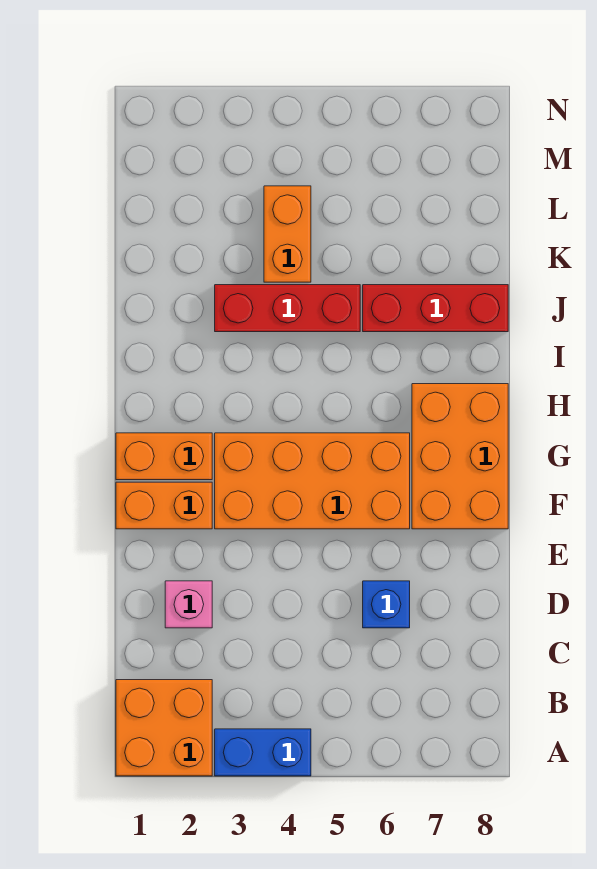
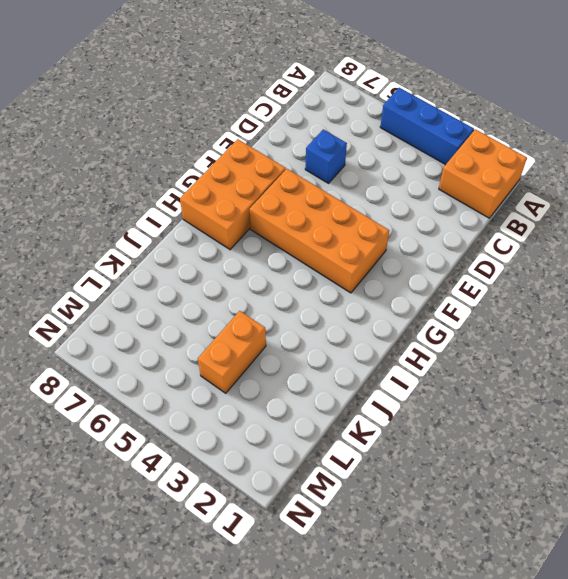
blue 1x3 brick [380,88,474,165] -> blue 1x2 brick [215,729,311,776]
none -> pink 1x1 brick [165,581,212,628]
none -> orange 1x2 brick [116,482,212,529]

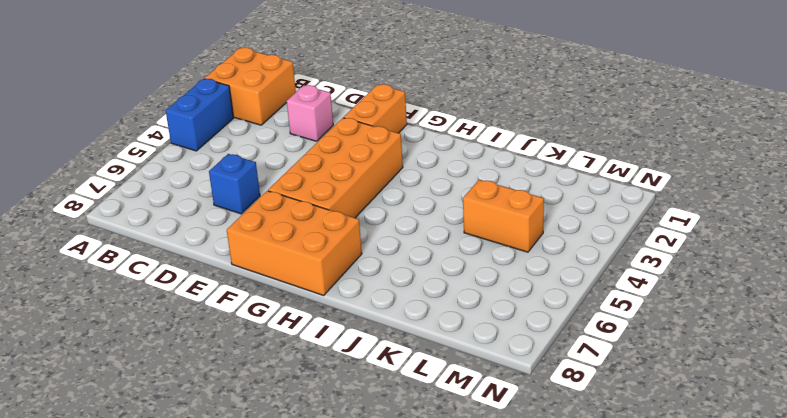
none -> orange 1x2 brick [116,433,212,480]
none -> red 1x3 brick [215,285,360,332]

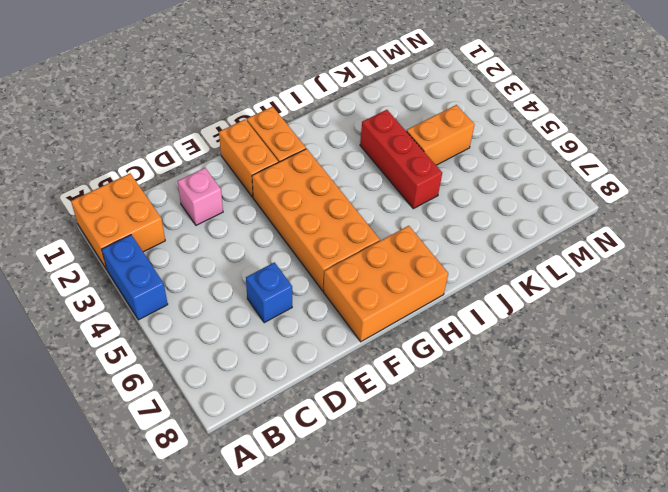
none -> red 1x3 brick [363,285,508,332]

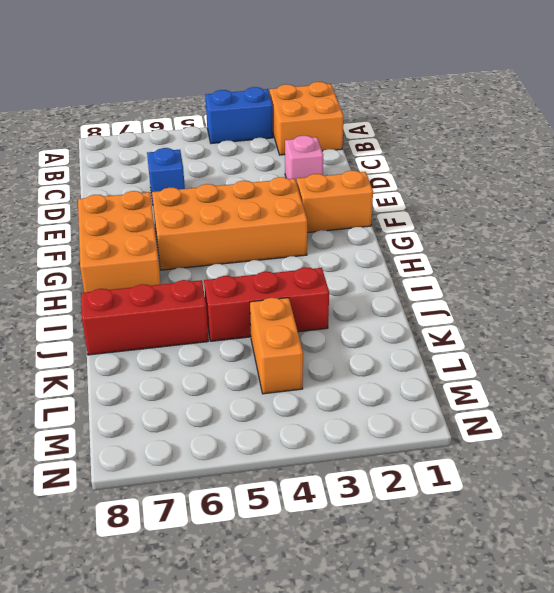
none -> orange 1x2 brick [116,433,212,480]

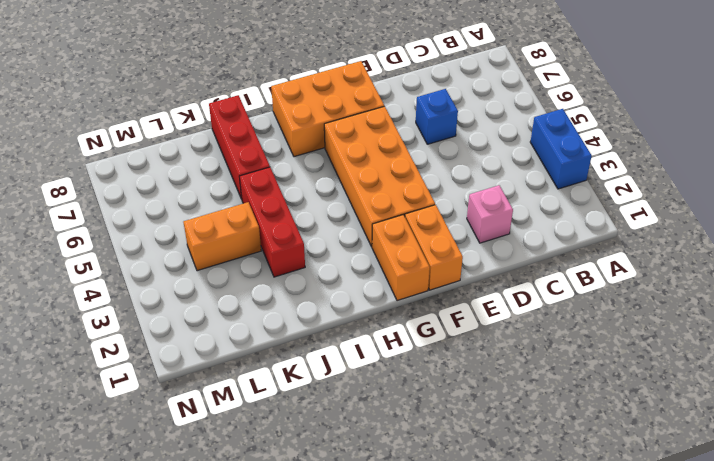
none -> orange 2x2 brick [116,680,212,776]

